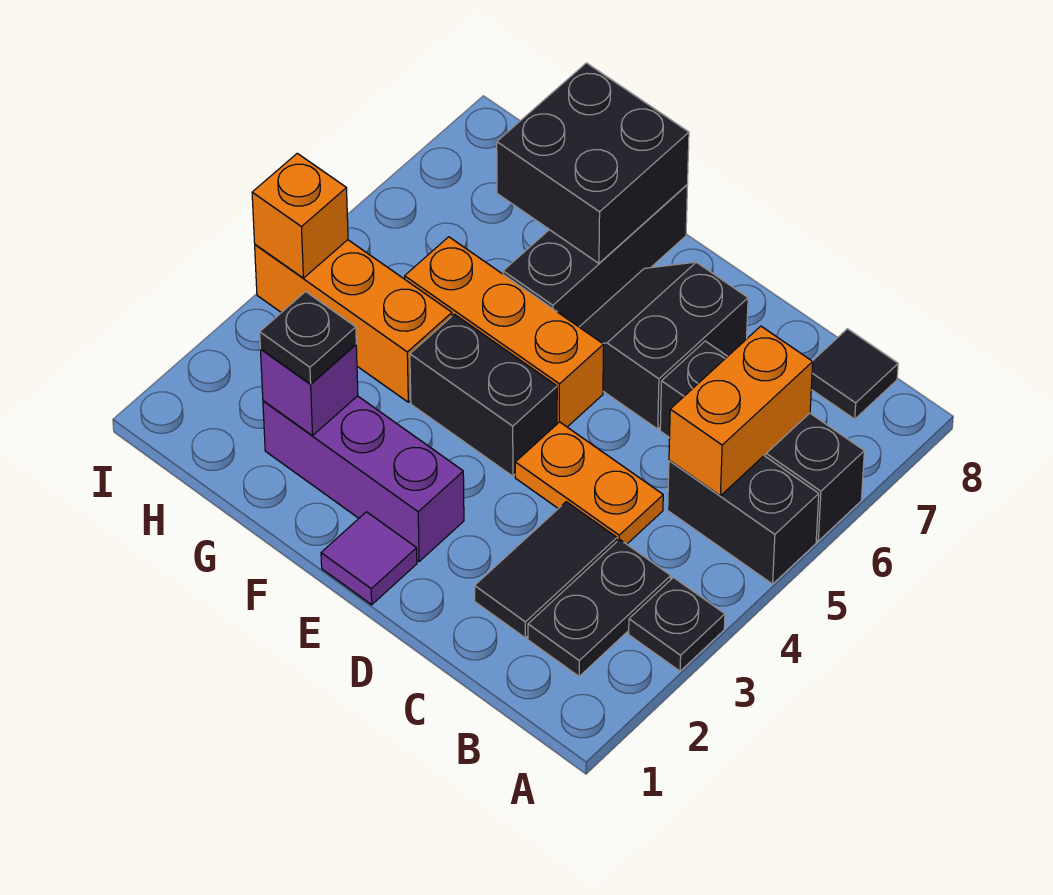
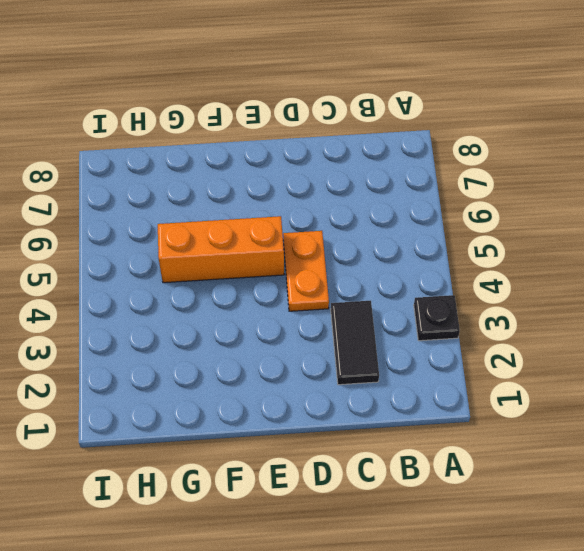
orange 1x2 plate [283,231,329,311] -> orange 1x2 plate turned to [515,422,663,544]
none -> black 1x2 brick [668,456,819,584]
none -> black 1x3 brick [660,341,864,541]
none -> black 1x2 plate [528,539,671,676]

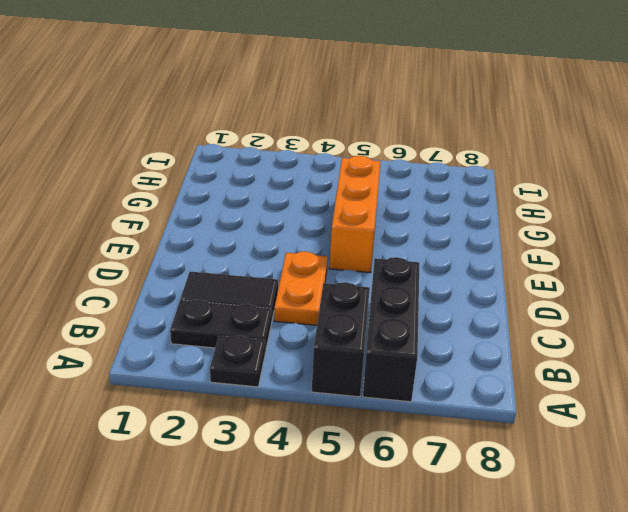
none -> black 1x1 tile [811,329,898,419]
none -> black 2x2 slope [580,262,748,429]
none -> purple 1x1 tile [321,512,417,605]

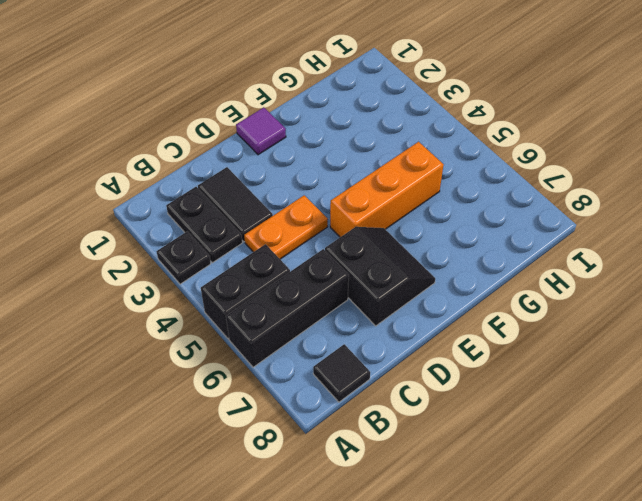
none -> purple 1x3 brick [263,396,464,561]
none -> black 1x2 brick [410,314,557,476]
none -> black 1x3 brick [503,185,688,327]

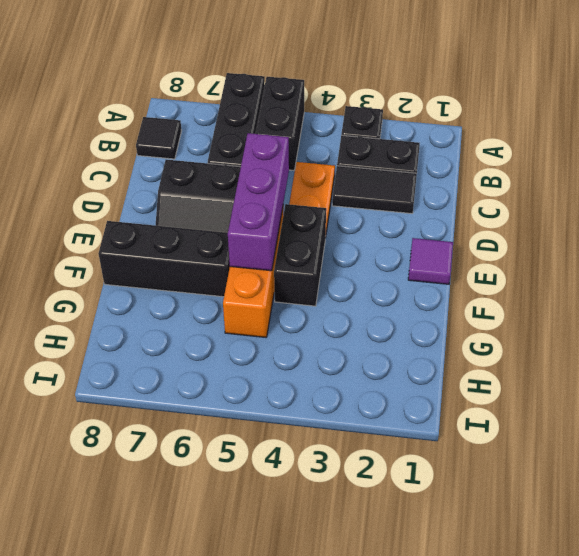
purple 1x3 brick [228,133,289,271] -> purple 1x3 brick moved to [263,396,464,561]
none -> orange 1x3 brick [255,240,452,402]
none -> orange 1x2 brick [669,326,813,496]
none -> black 2x2 brick [497,63,689,263]

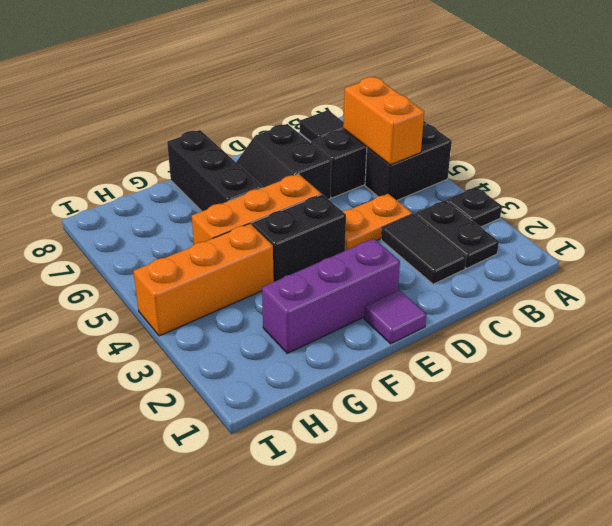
none -> black 2x2 brick [497,63,689,263]
none -> purple 1x1 brick [261,345,358,436]
none -> orange 1x1 brick [252,153,348,278]

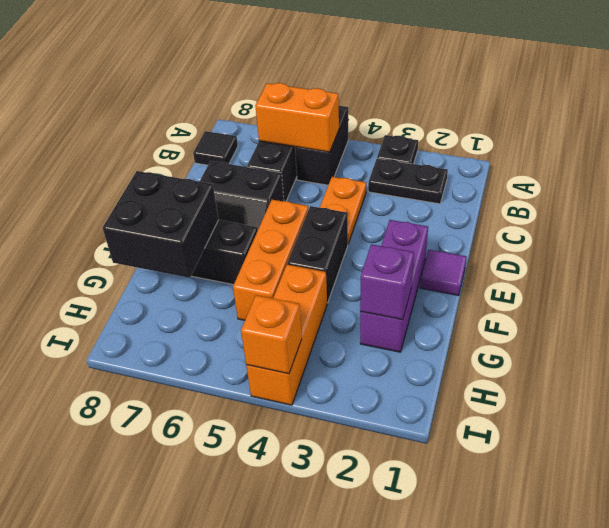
none -> black 1x2 tile [475,502,617,638]
none -> black 1x1 plate [260,292,356,384]

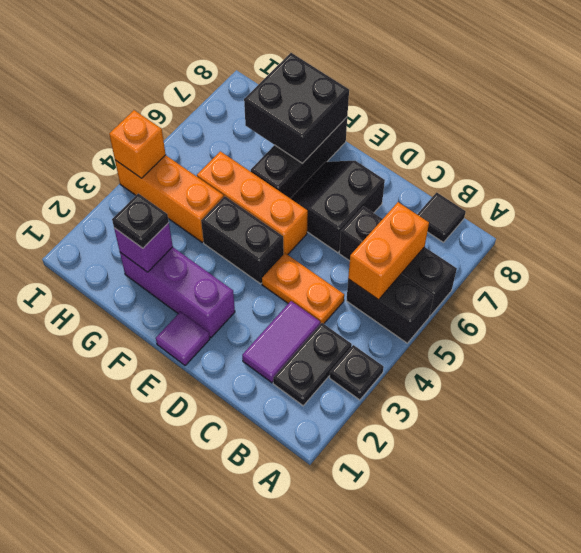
purple 1x2 tile [242,301,320,383] -> black 1x2 tile [475,502,617,638]

